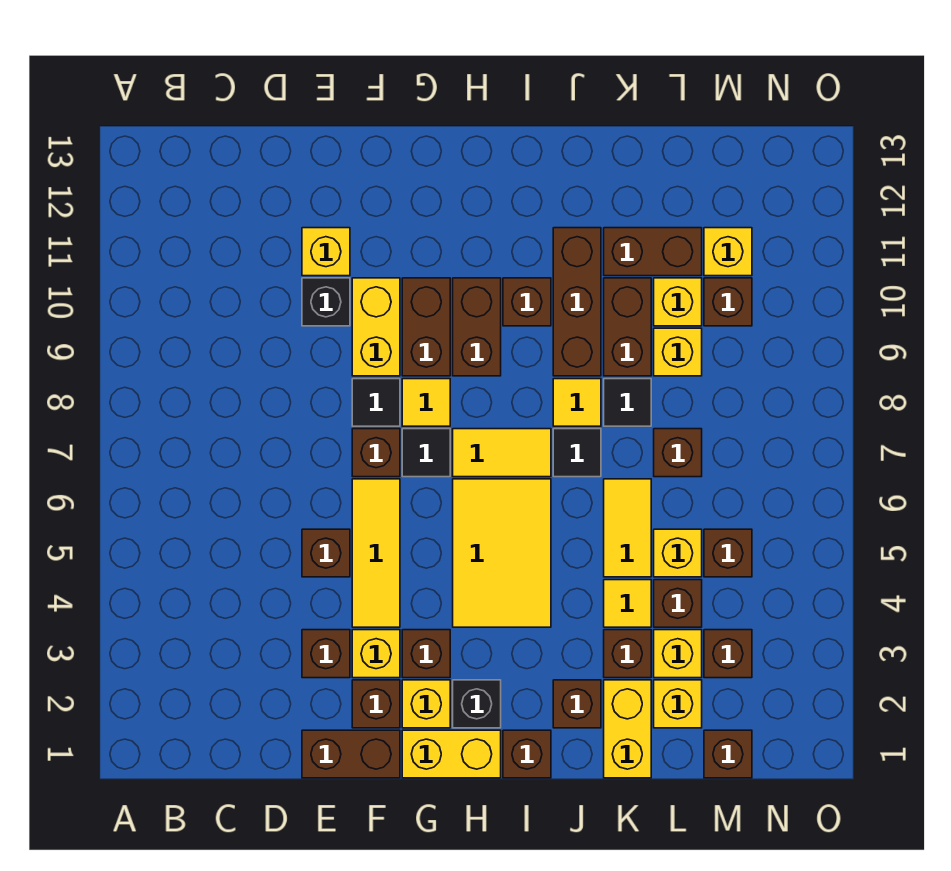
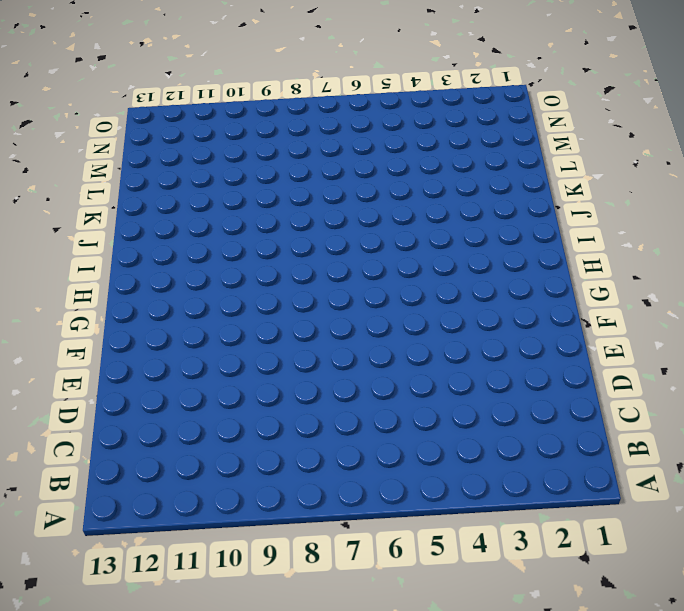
none -> brown 1x2 brick [302,730,400,778]
none -> brown 1x1 brick [302,630,350,678]
none -> brown 1x1 brick [302,529,350,577]
none -> black 1x1 brick [302,278,350,326]

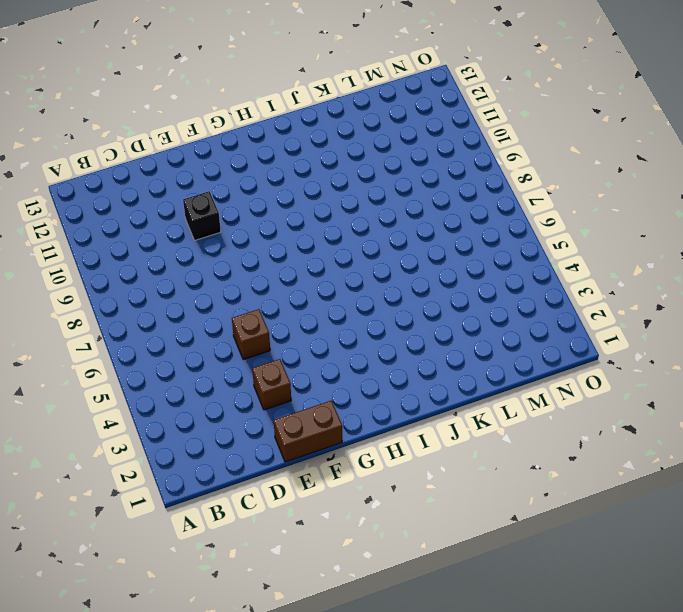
none -> yellow 1x1 brick [302,228,350,276]
none -> brown 1x1 brick [352,680,400,728]
none -> yellow 1x1 brick [352,630,400,678]
none -> yellow 1x3 tile [352,479,400,627]

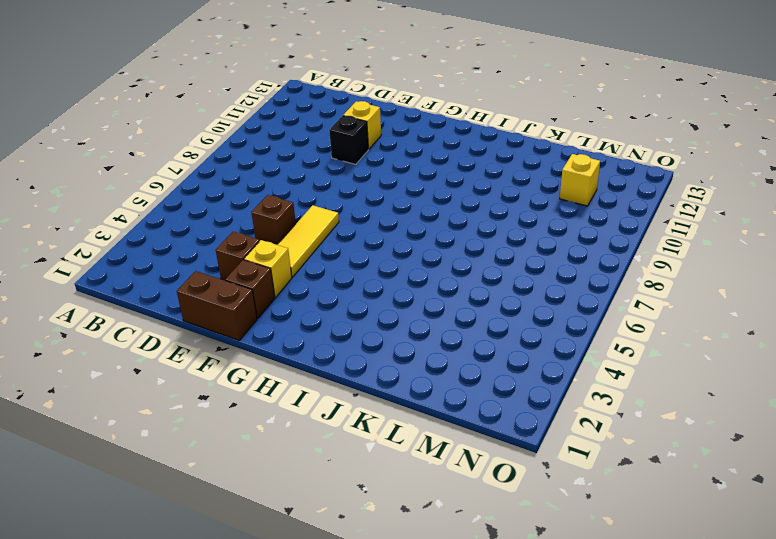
none -> brown 1x1 brick [352,429,400,477]
none -> black 1x1 tile [352,379,400,426]
none -> yellow 1x2 brick [352,278,400,376]
none -> yellow 1x2 brick [402,730,501,778]

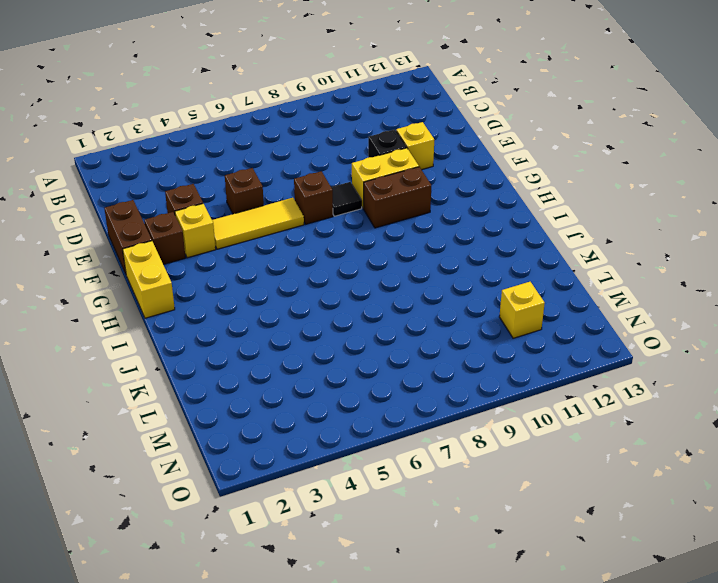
none -> yellow 1x1 brick [402,680,450,728]
none -> brown 1x1 brick [402,630,450,678]
none -> black 1x1 tile [402,429,450,477]
none -> yellow 1x1 tile [402,379,450,426]

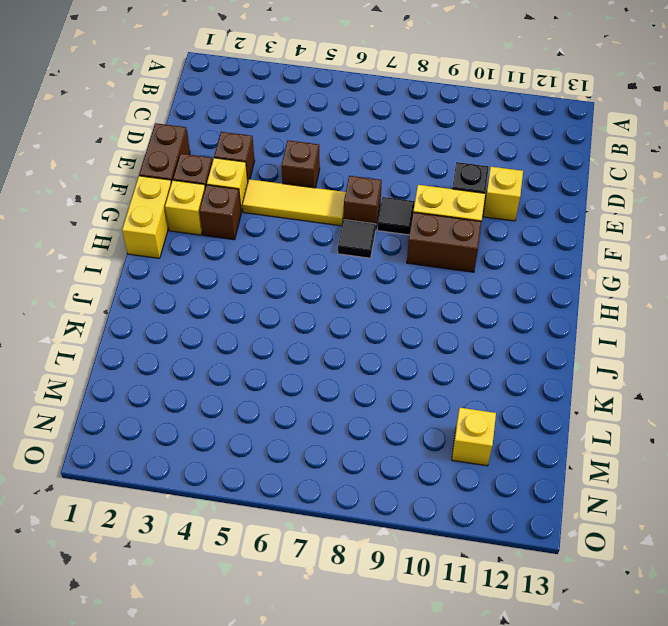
none -> yellow 1x1 tile [402,379,450,426]
none -> black 1x1 brick [453,680,501,728]
none -> yellow 2x3 tile [453,479,551,627]
none -> yellow 1x2 tile [453,429,551,477]

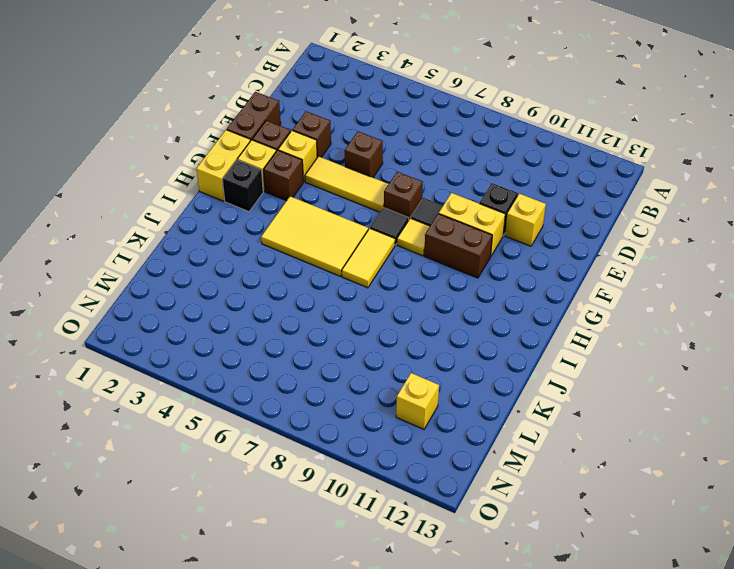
none -> brown 1x2 brick [453,278,501,376]
none -> brown 1x1 brick [503,730,551,778]
none -> brown 1x1 brick [503,278,551,326]
none -> brown 1x1 brick [553,680,601,728]

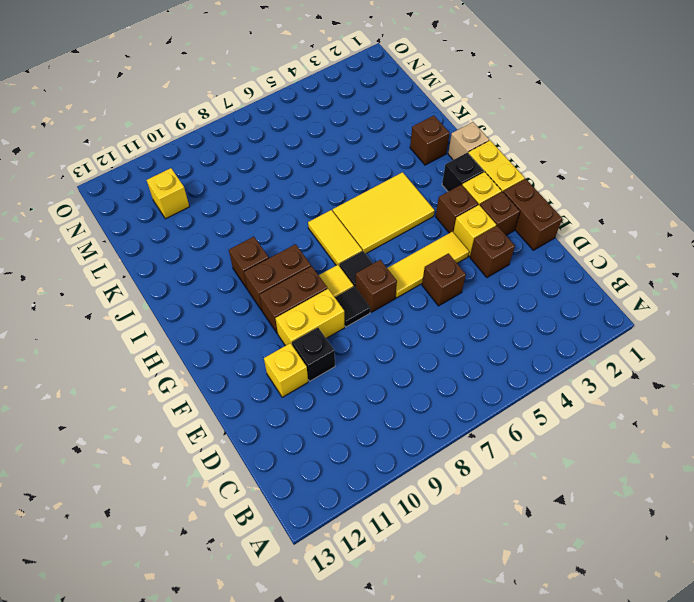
tan 1x1 brick [448,122,489,160] -> brown 1x1 brick [503,730,551,778]
none -> black 1x1 tile [553,429,601,477]
none -> yellow 1x1 tile [553,379,601,426]
none -> brown 1x3 brick [553,228,601,376]
none -> yellow 1x2 brick [604,680,651,778]

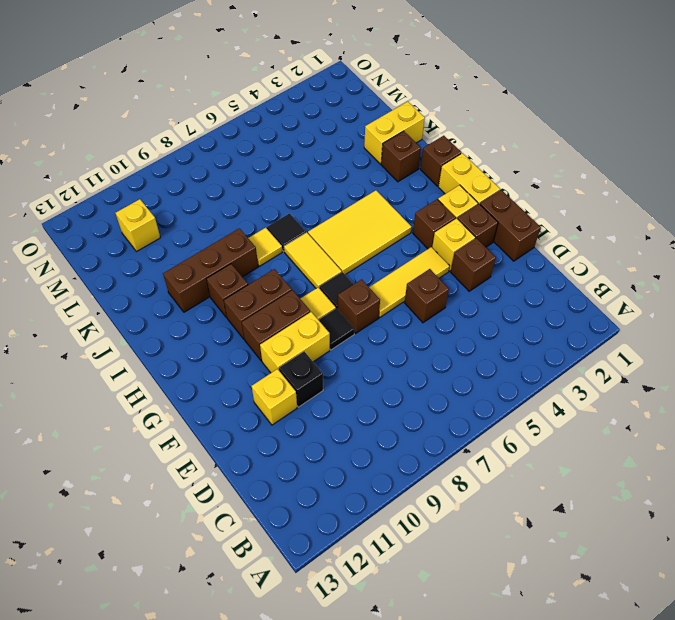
none -> black 1x1 brick [453,680,501,728]
none -> brown 1x1 brick [604,630,651,678]
none -> yellow 1x1 tile [604,580,651,627]
none -> yellow 1x2 tile [604,479,651,577]

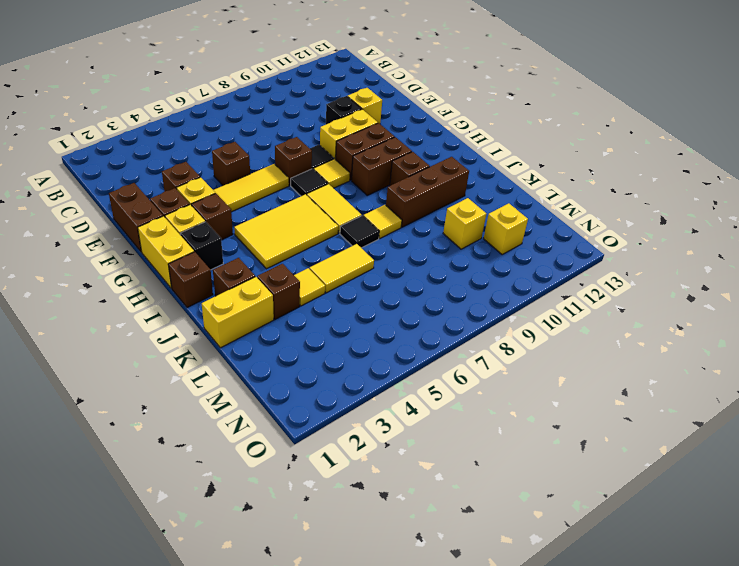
none -> black 1x1 tile [604,379,651,426]
none -> brown 1x2 brick [604,278,651,376]
none -> brown 1x2 brick [604,228,702,276]
none -> yellow 1x1 brick [654,680,702,728]

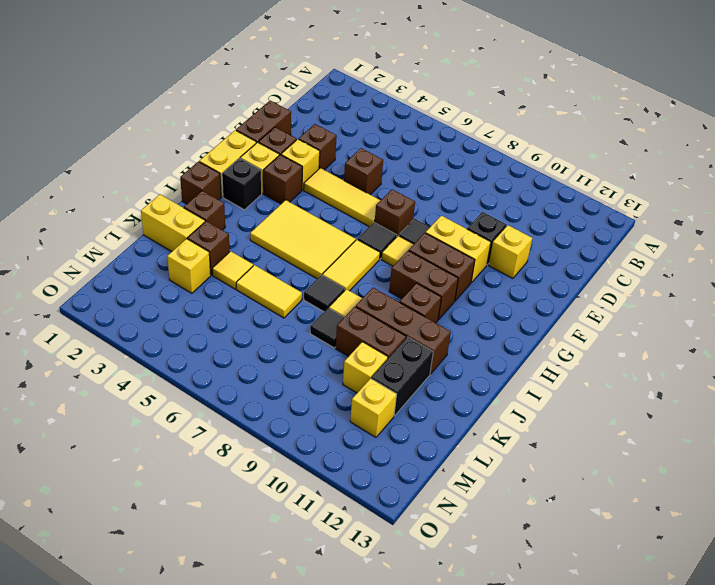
black 1x2 brick [371,337,433,416] -> brown 1x2 brick [604,228,702,276]
none -> yellow 1x1 brick [654,680,702,728]
none -> brown 1x1 brick [654,580,702,627]
none -> yellow 1x1 brick [654,529,702,577]
none -> brown 1x1 brick [654,429,702,477]

